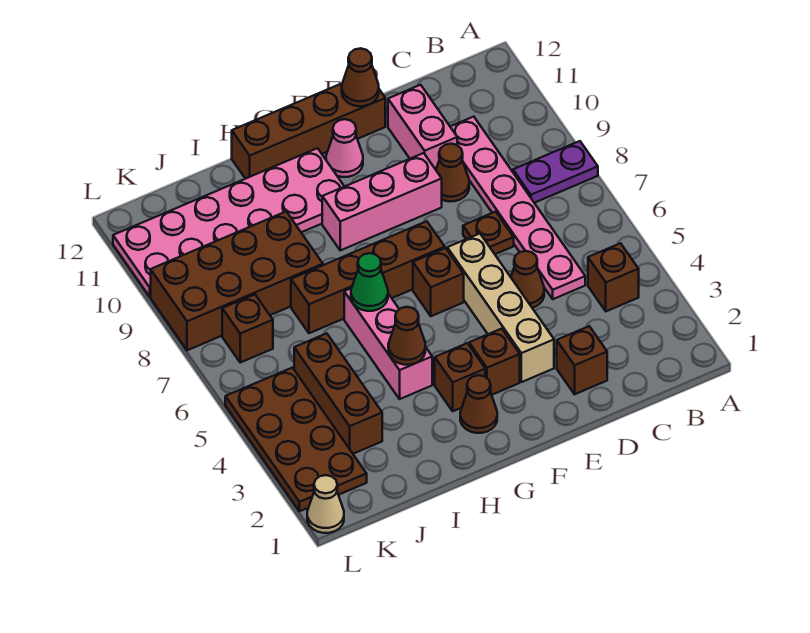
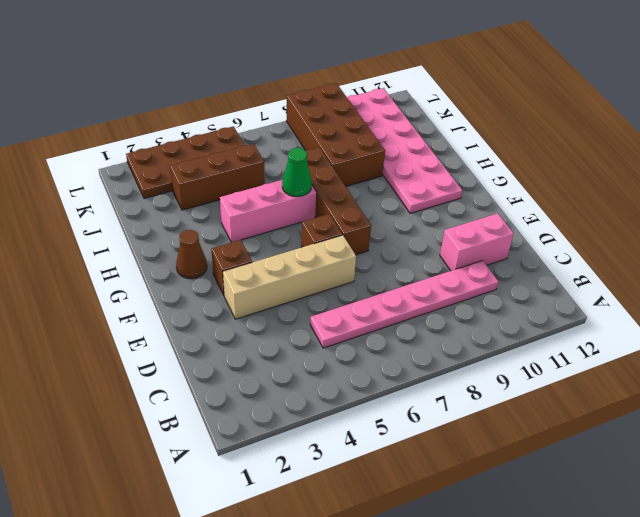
none -> purple 1x2 plate [513,141,598,203]
none -> brown 1x1 brick [588,243,639,311]
none -> brown 1x1 brick [557,326,607,394]

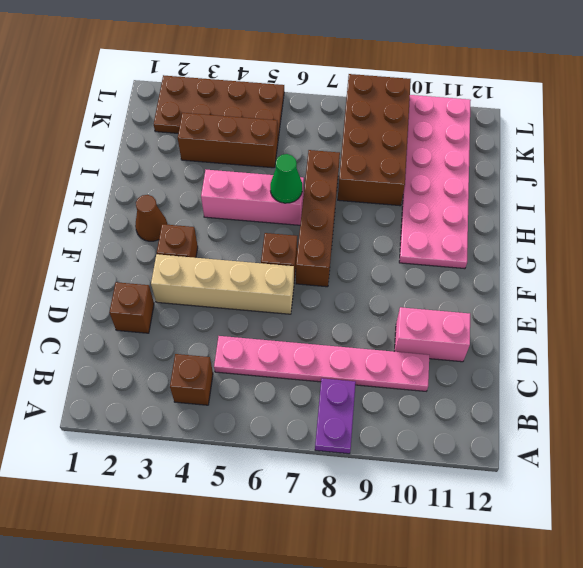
none -> brown 1x1 cone [511,251,544,308]
none -> brown 1x1 plate [463,212,514,254]
none -> brown 1x1 cone [436,144,469,201]

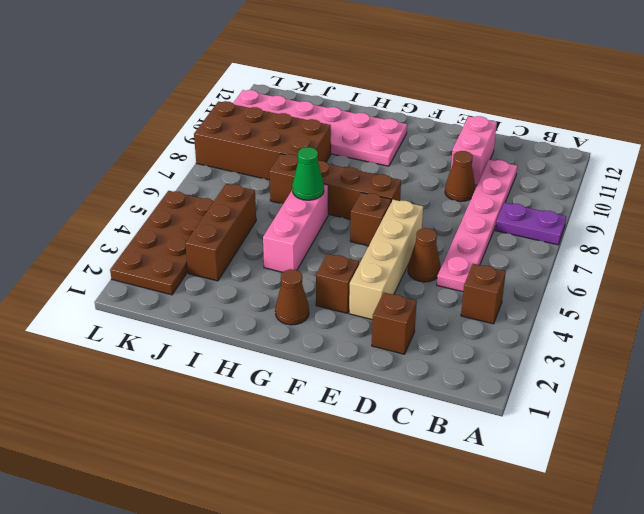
none -> brown 1x1 plate [463,212,514,254]
none -> pink 1x3 brick [322,153,442,250]
none -> brown 1x4 brick [232,84,385,179]

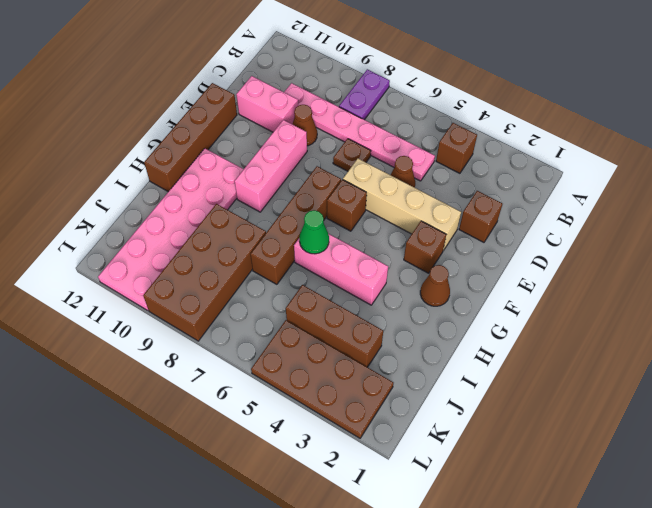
none -> pink 1x1 cone [326,119,363,177]
none -> brown 1x1 brick [435,343,485,411]
none -> brown 1x1 brick [222,294,273,362]

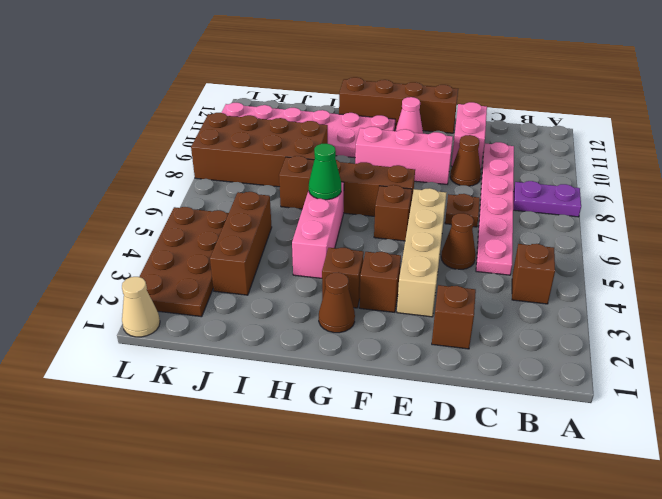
none -> brown 1x1 brick [222,294,273,362]
none -> brown 1x1 cone [342,48,379,106]
none -> brown 1x1 cone [388,307,425,365]

